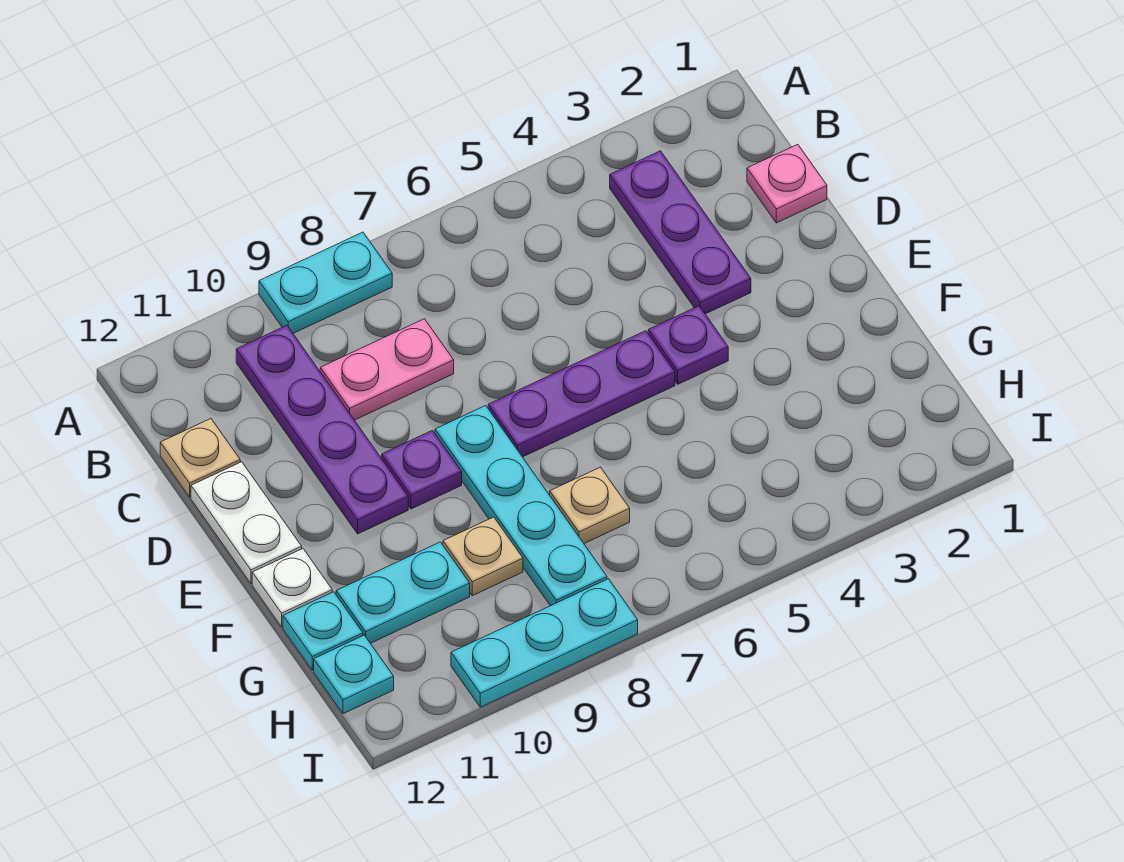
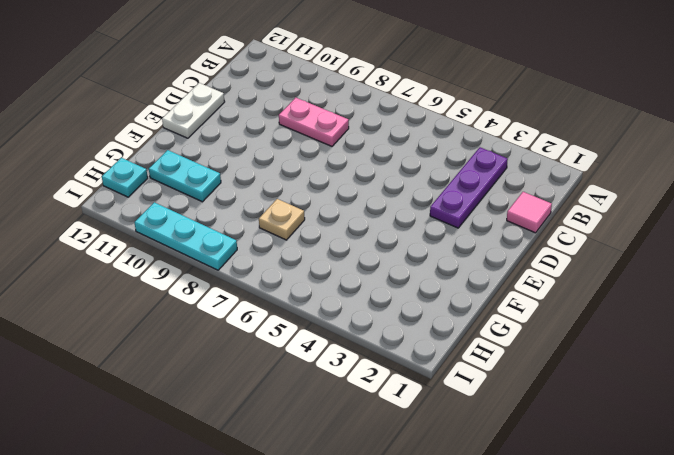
pink 1x1 tile [507,192,552,233] -> pink 1x1 plate [747,144,827,223]
none -> cyan 1x2 plate [259,232,392,333]
none -> purple 1x4 plate [236,325,408,534]
none -> tan 1x1 plate [160,419,240,497]

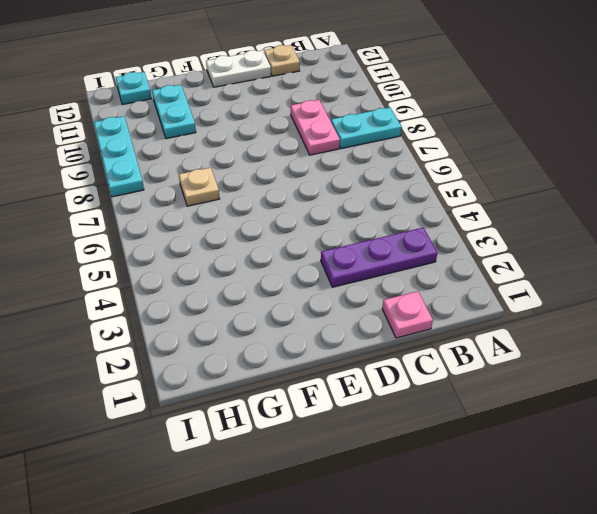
cyan 1x2 plate [331,107,402,149] -> cyan 1x2 plate turned to [259,232,392,333]
none -> purple 1x4 plate [236,325,408,534]
none -> purple 1x1 plate [648,306,728,384]
none -> purple 1x3 plate [488,331,675,457]

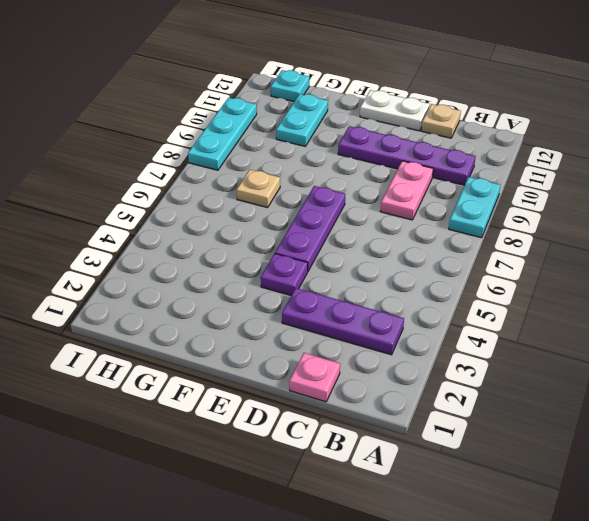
none -> cyan 1x4 plate [435,406,607,606]
none -> purple 1x1 plate [382,430,462,509]
none -> white 1x1 plate [252,549,332,627]

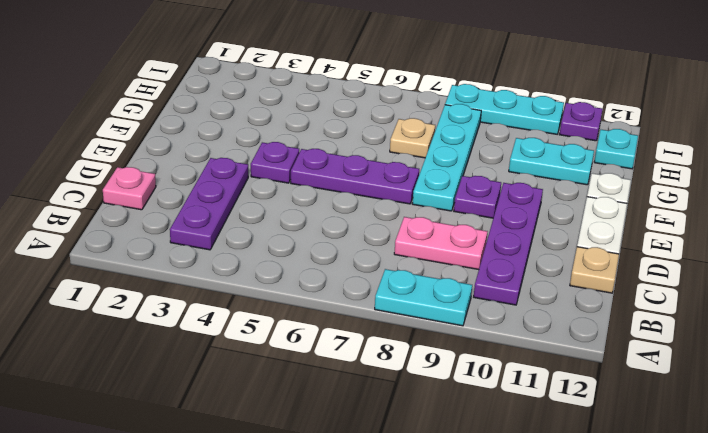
purple 1x1 plate [560,102,603,141] -> none
none -> tan 1x1 plate [443,517,523,596]
none -> cyan 1x1 plate [283,592,363,670]

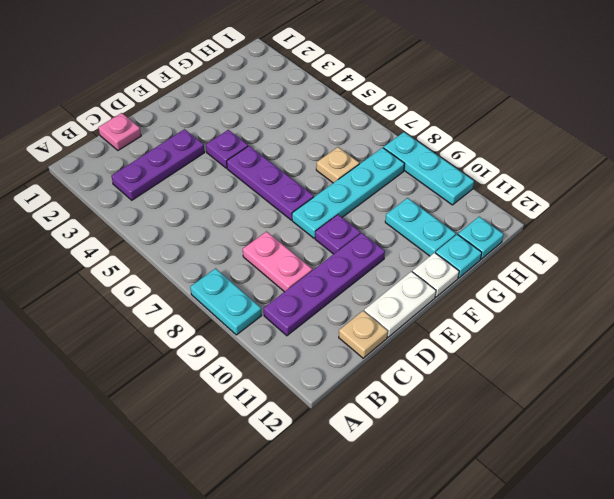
none -> tan 1x1 plate [443,517,523,596]

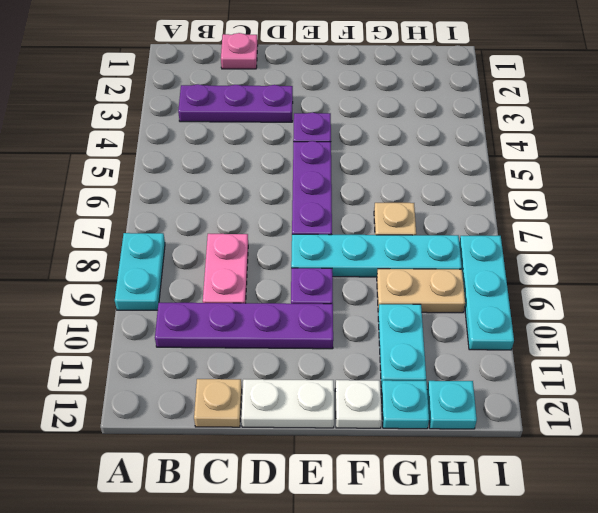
tan 1x2 plate [377,269,465,313] -> tan 1x1 plate [443,517,523,596]

